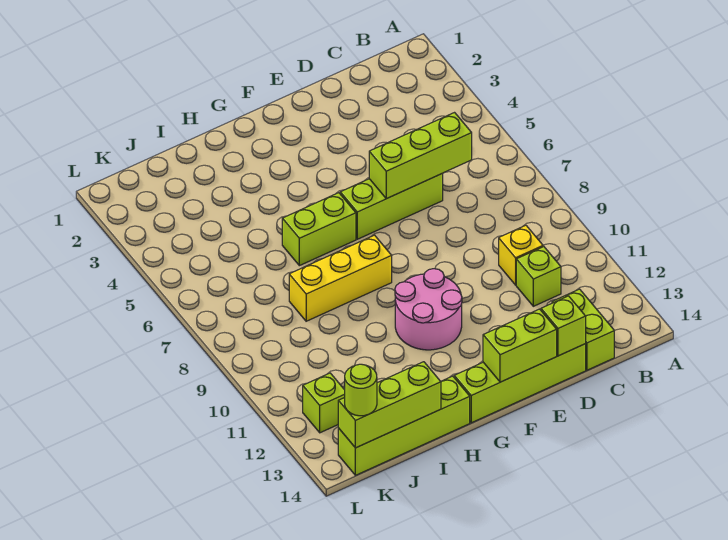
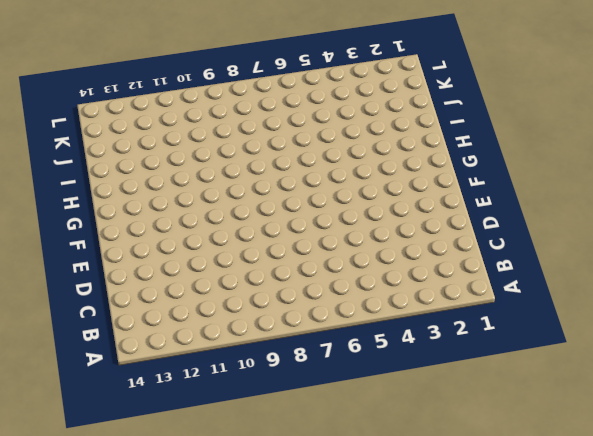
none -> yellow 1x1 brick [499,225,543,285]
none -> lime 1x1 brick [516,247,561,306]
none -> lime 1x2 brick [552,289,614,370]

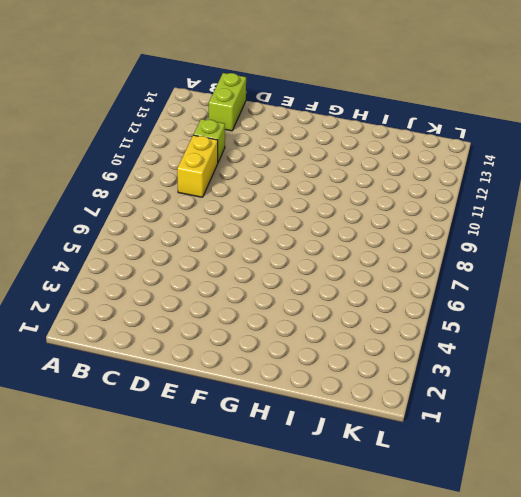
yellow 1x2 brick [177,135,218,197] -> yellow 1x1 brick [499,225,543,285]
none -> lime 1x3 brick [340,173,443,239]
none -> lime 1x4 brick [454,344,586,423]
none -> pink 2x2 round brick [395,269,462,350]

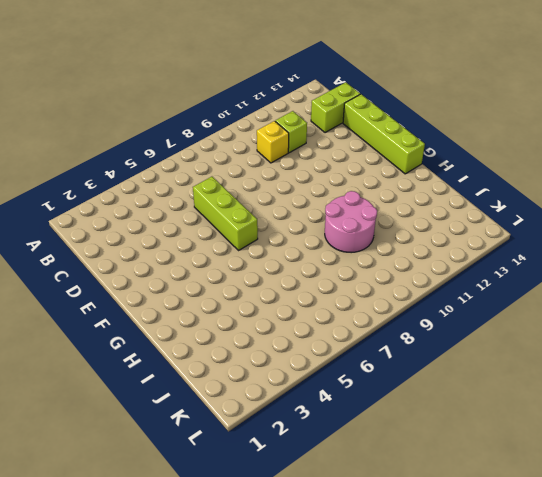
pink 2x2 round brick [325,191,377,253] -> pink 2x2 round brick moved to [395,269,462,350]
none -> lime 1x2 brick [282,193,356,266]
none -> yellow 1x3 brick [289,235,392,321]
none -> lime 1x4 brick [338,376,470,475]

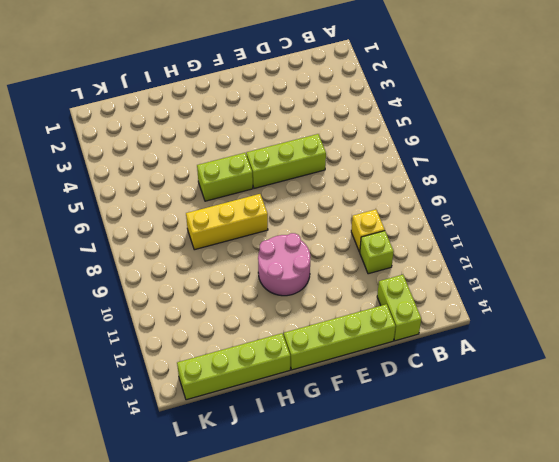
none -> lime 1x1 brick [303,373,345,433]
none -> lime 1x3 brick [369,113,472,199]
none -> lime 1x1 brick [541,296,586,356]

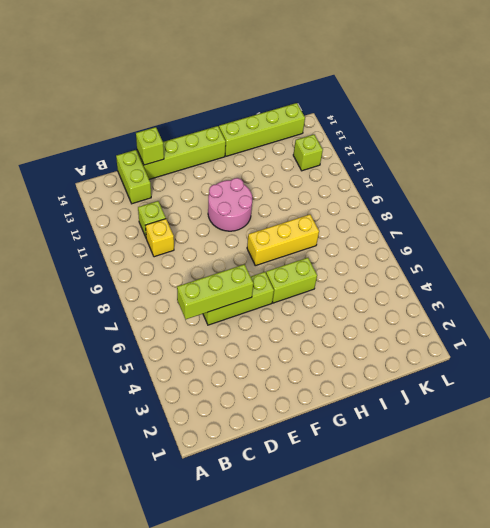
none -> lime 1x2 brick [483,309,557,382]
none -> lime 1x3 brick [338,362,441,448]
none -> lime 1x1 round brick [345,364,377,416]

